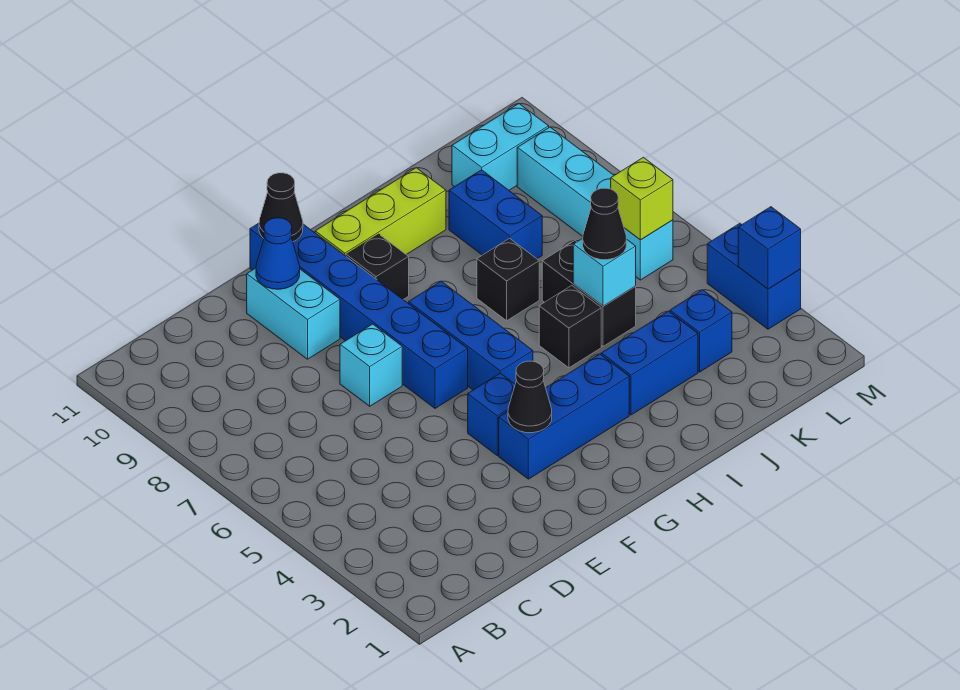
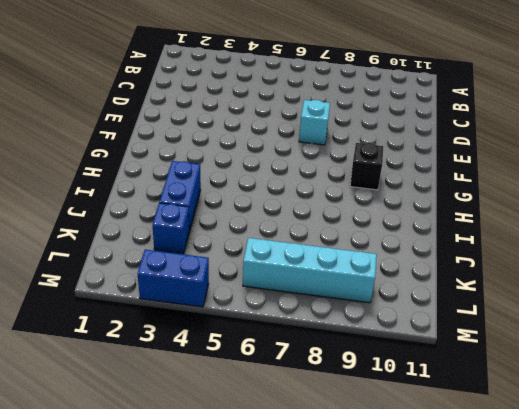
none -> cyan 1x2 brick [247,268,340,359]
none -> blue 1x3 brick [499,354,629,479]
none -> blue 1x1 brick [468,373,515,455]

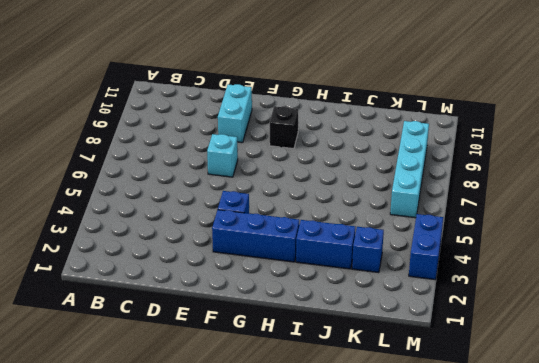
none -> blue 1x6 brick [250,223,468,408]
none -> blue 1x3 brick [409,281,533,390]
none -> lime 1x3 brick [315,168,446,256]

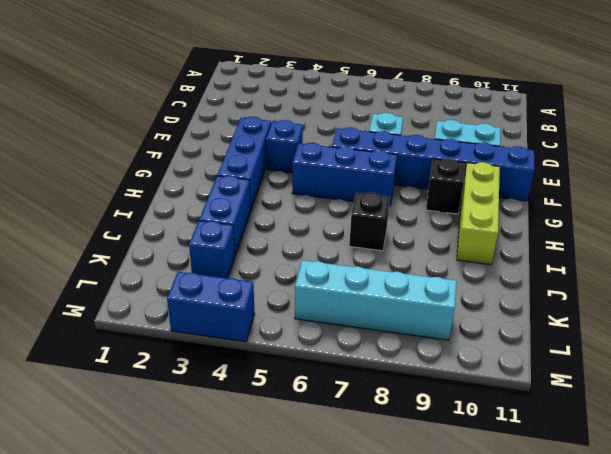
none -> black 1x1 brick [539,286,601,368]
none -> black 1x2 brick [542,241,636,346]
none -> blue 1x2 brick [449,170,542,259]

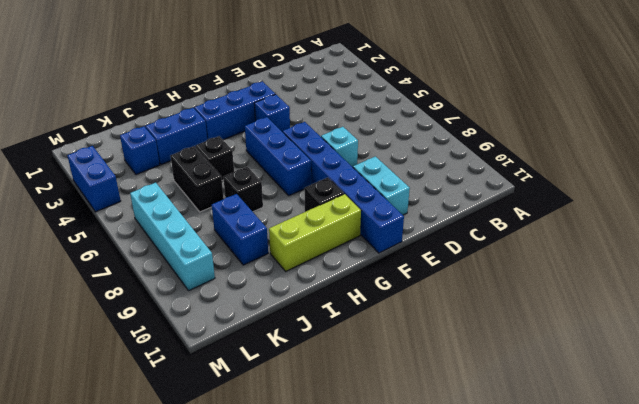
none -> cyan 1x2 brick [452,104,549,190]
none -> blue 1x1 cone [256,218,300,289]
none -> black 1x1 cone [508,361,552,433]

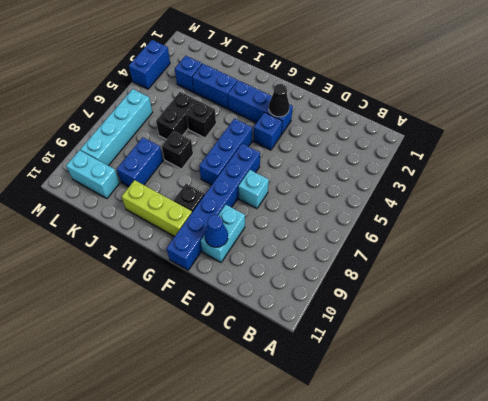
none -> black 1x1 cone [259,173,303,242]
none -> cyan 1x1 brick [573,238,636,306]
none -> lime 1x1 brick [611,157,673,240]

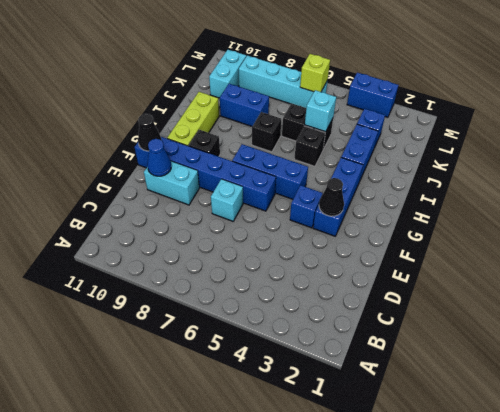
none -> blue 1x1 brick [738,207,801,289]
none -> black 1x1 cone [583,188,626,260]

